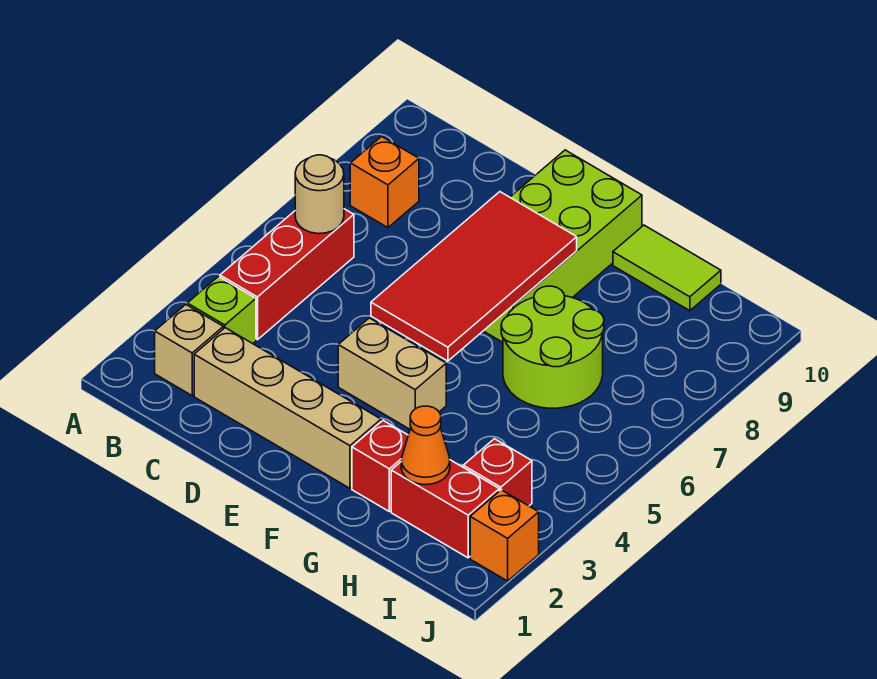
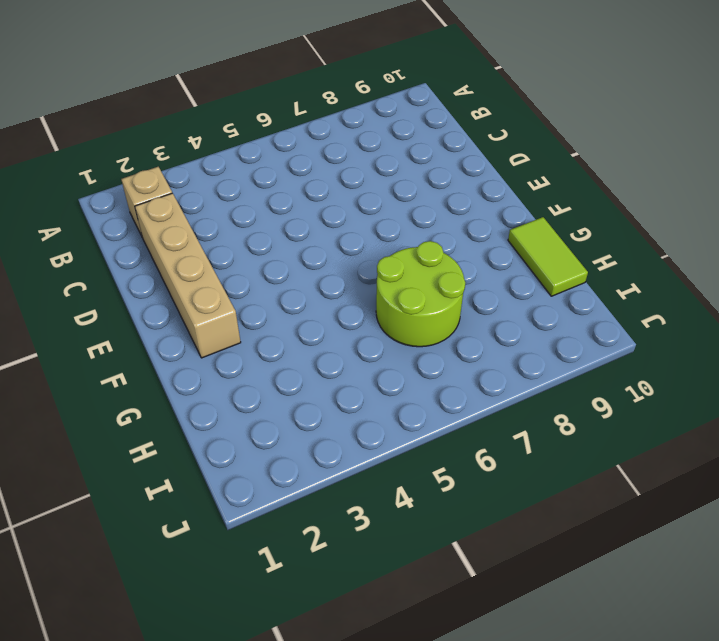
none -> lime 1x1 brick [187,277,256,344]
none -> red 1x3 brick [220,209,354,340]
none -> orange 1x1 brick [350,137,419,228]

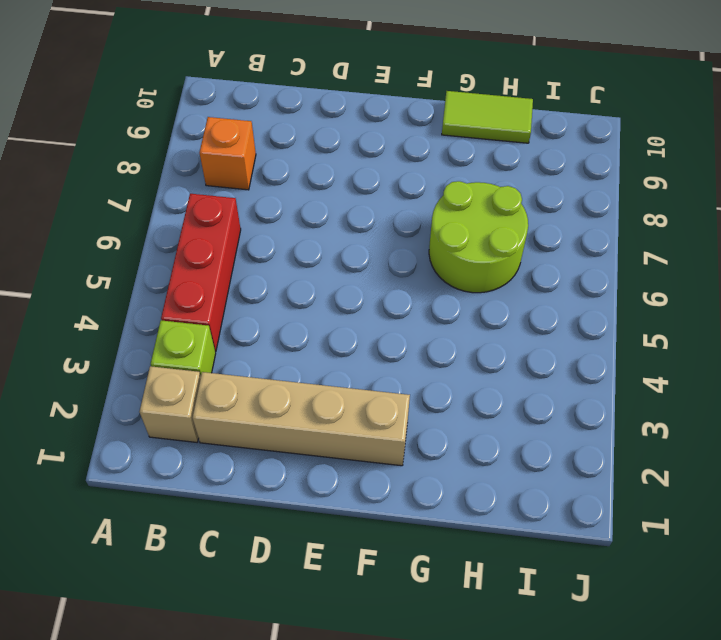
none -> tan 1x2 brick [338,318,446,429]
none -> lime 2x4 brick [484,150,642,342]
none -> red 1x1 brick [352,421,408,511]

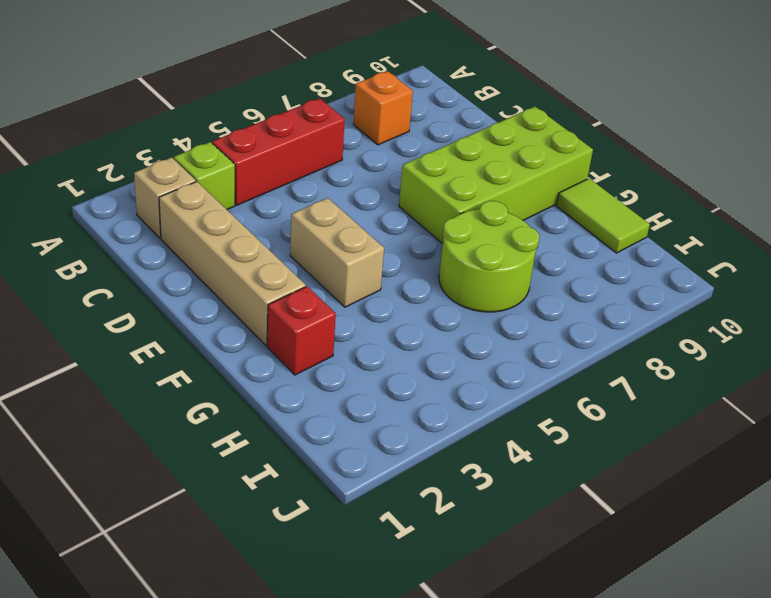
none -> red 1x2 brick [391,460,499,558]
none -> red 1x1 brick [463,439,532,506]
none -> orange 1x1 brick [470,490,539,581]

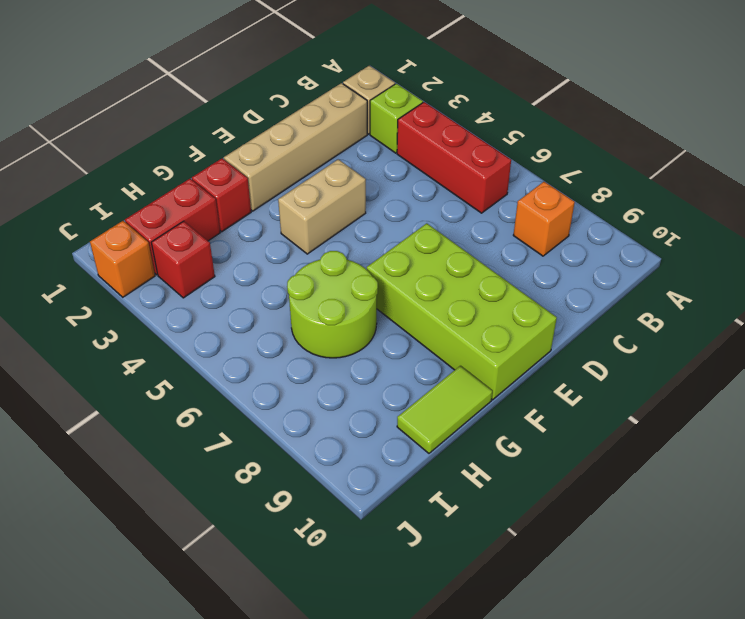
none -> tan 1x1 round brick [295,155,344,234]
none -> red 2x4 tile [371,192,577,361]
none -> orange 1x1 cone [401,406,450,485]

